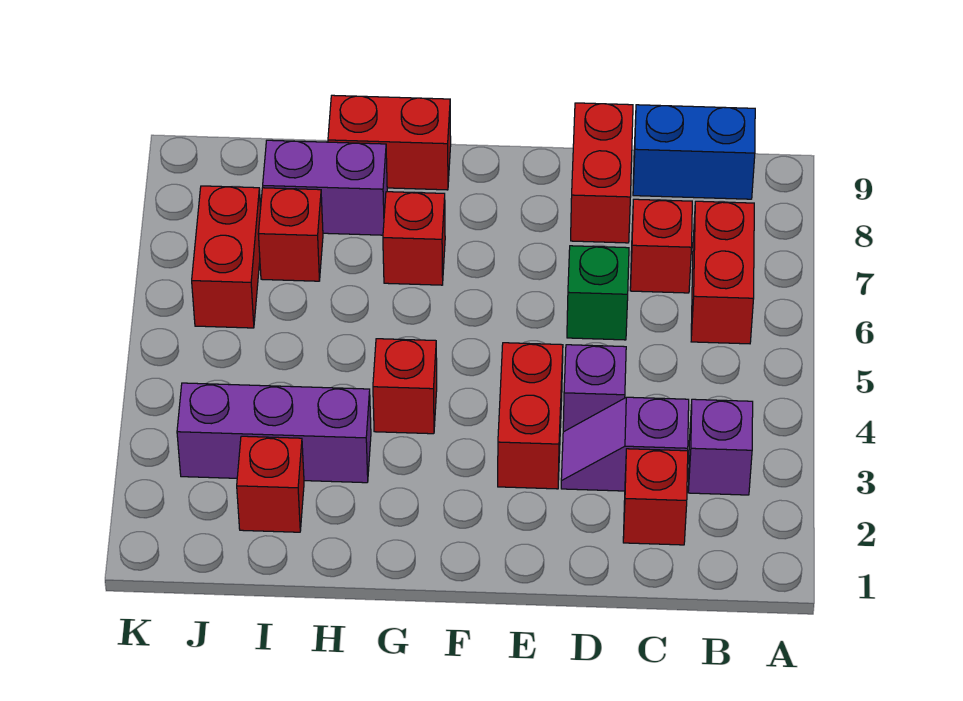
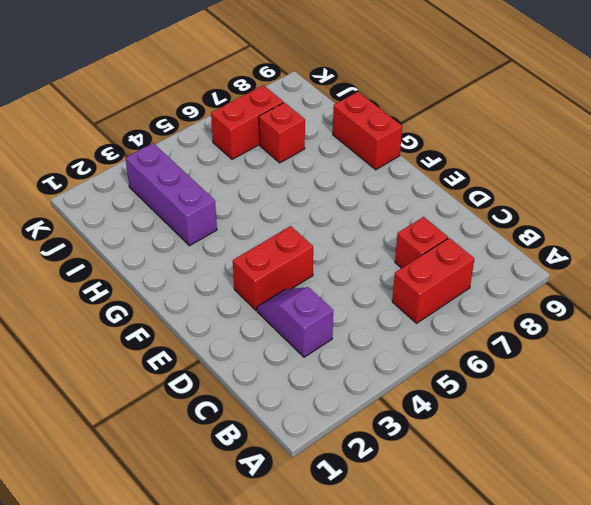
none -> purple 1x1 brick [688,399,753,495]
none -> blue 1x2 brick [633,105,755,199]
none -> red 1x1 brick [623,449,688,545]

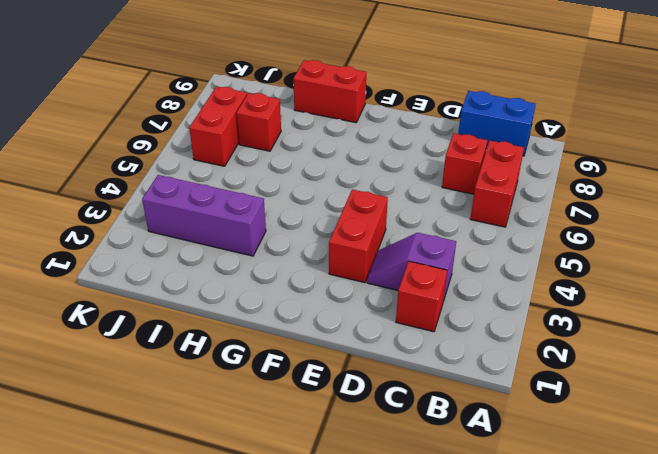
none -> purple 1x1 brick [688,399,753,495]
none -> purple 1x1 brick [563,345,626,432]
none -> green 1x1 brick [567,246,629,340]

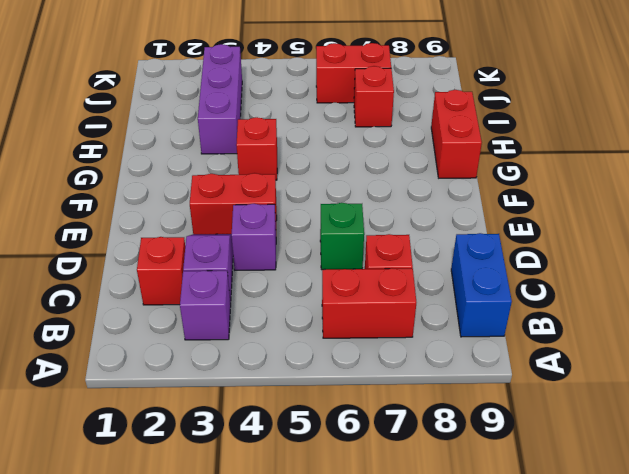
none -> red 1x2 brick [571,103,633,243]
none -> red 1x1 brick [383,192,445,285]
none -> purple 1x2 brick [263,140,387,235]

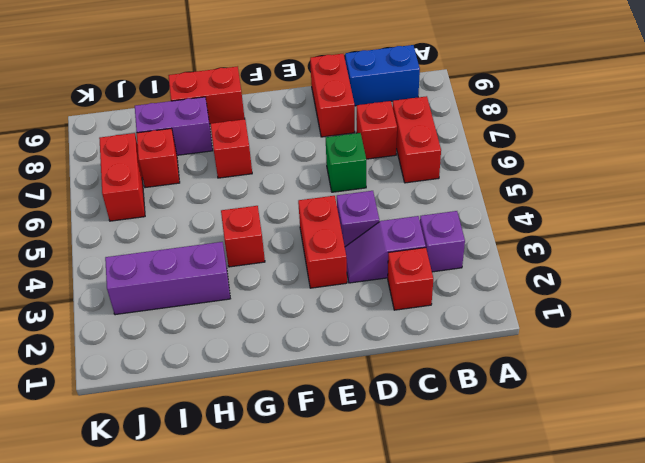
none -> red 1x1 brick [237,436,304,532]

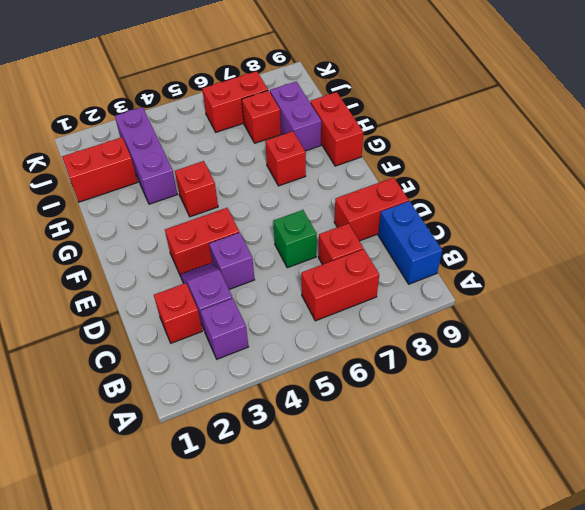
red 1x2 brick [62,137,138,202] -> red 1x1 brick [237,436,304,532]

